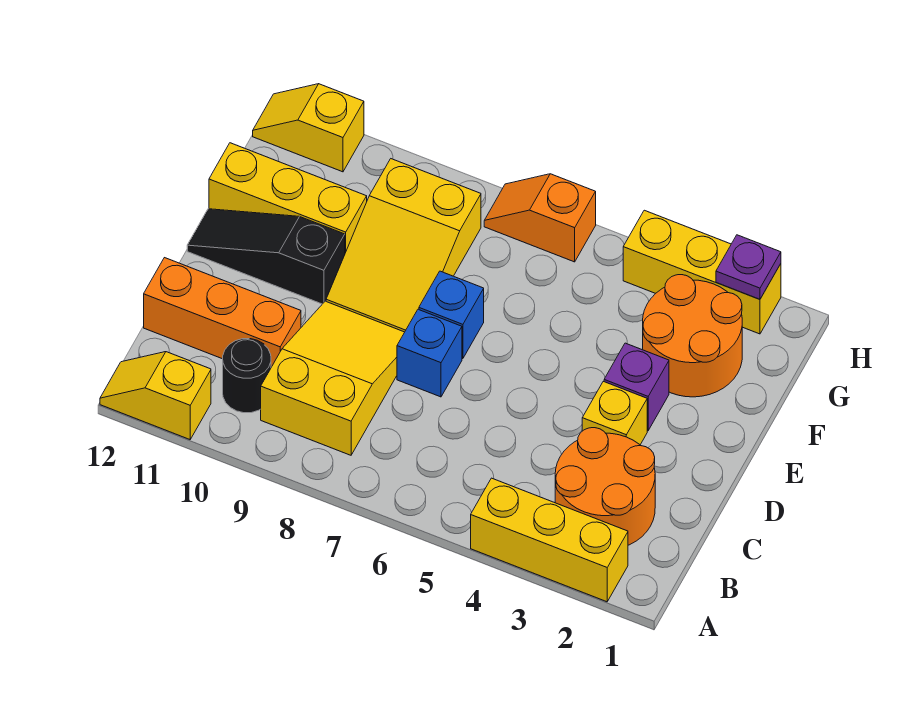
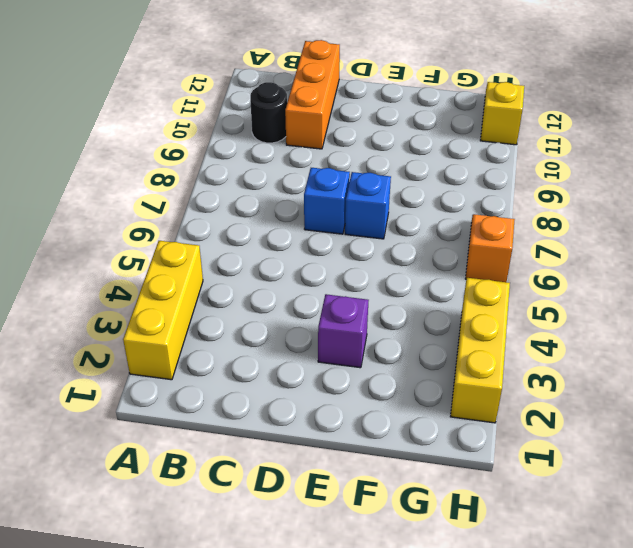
none -> yellow 1x2 slope [100,352,211,439]
none -> orange 2x2 round brick [555,428,655,545]
none -> yellow 2x3 slope [261,301,405,455]

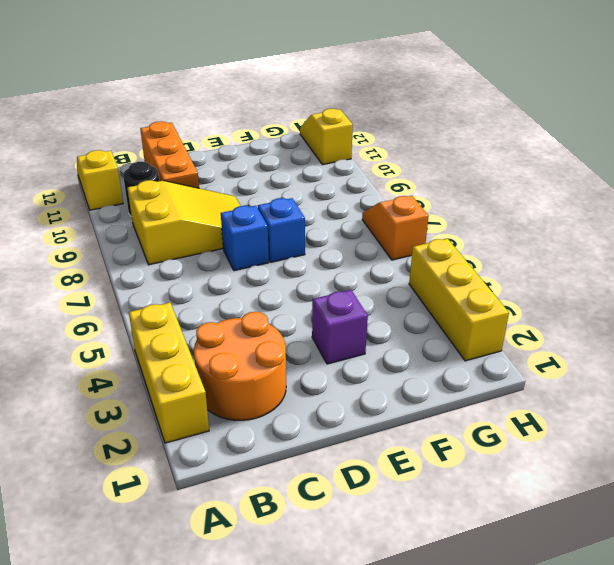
none -> yellow 1x1 brick [582,381,647,445]
none -> yellow 2x3 slope [326,159,481,332]
none -> black 1x3 slope [187,209,345,304]

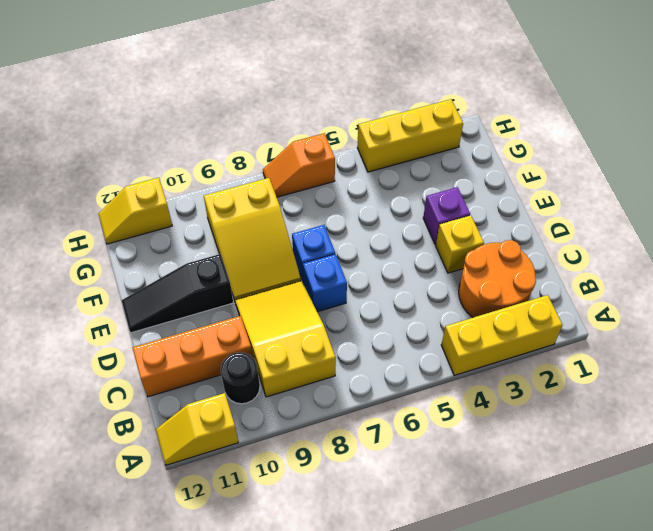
none -> orange 2x2 round brick [643,275,742,397]
none -> yellow 1x3 brick [209,143,367,253]
none -> purple 1x1 plate [716,235,781,299]

